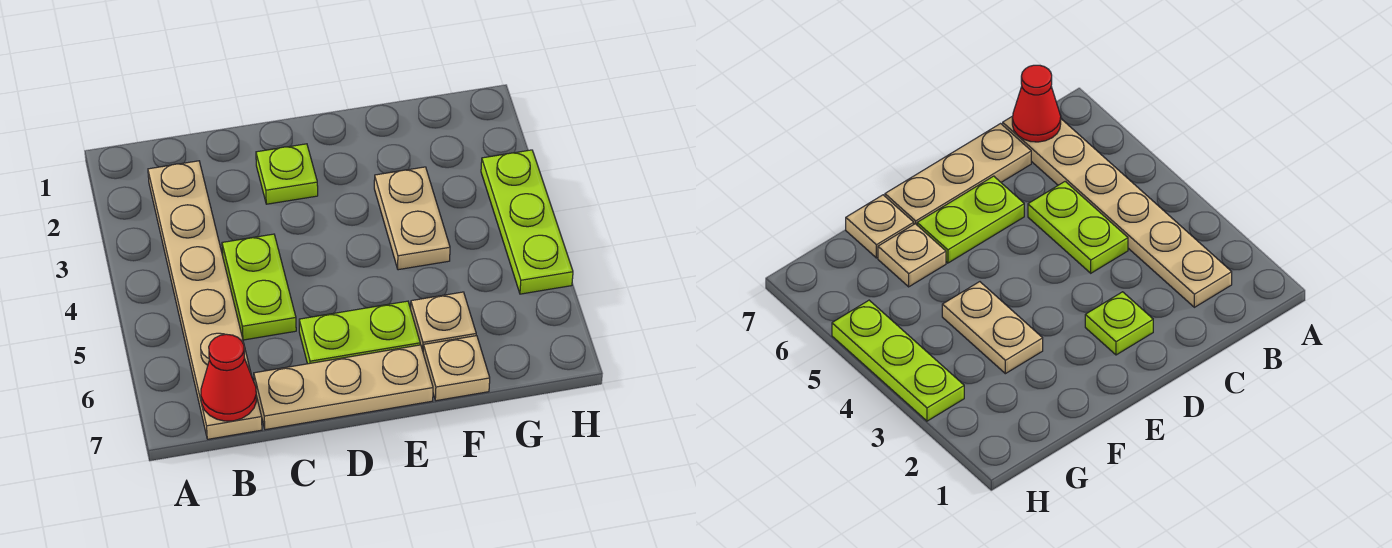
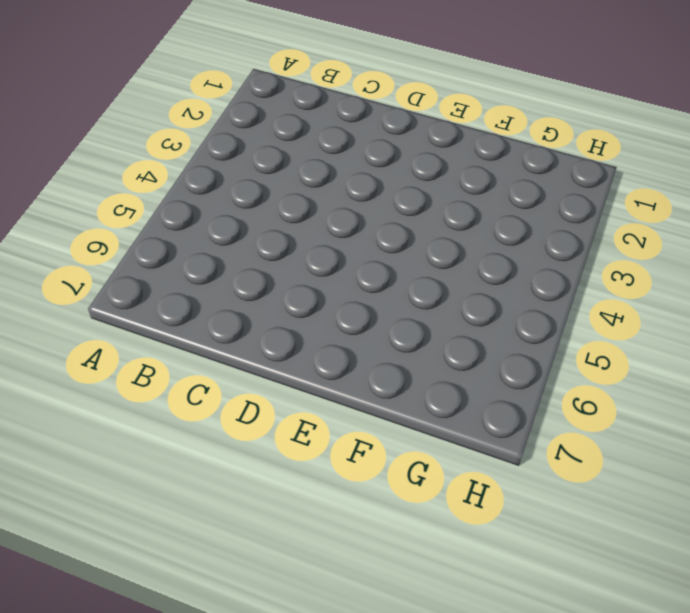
none -> tan 1x6 plate [148,161,262,439]
none -> lime 1x2 plate [222,234,296,340]

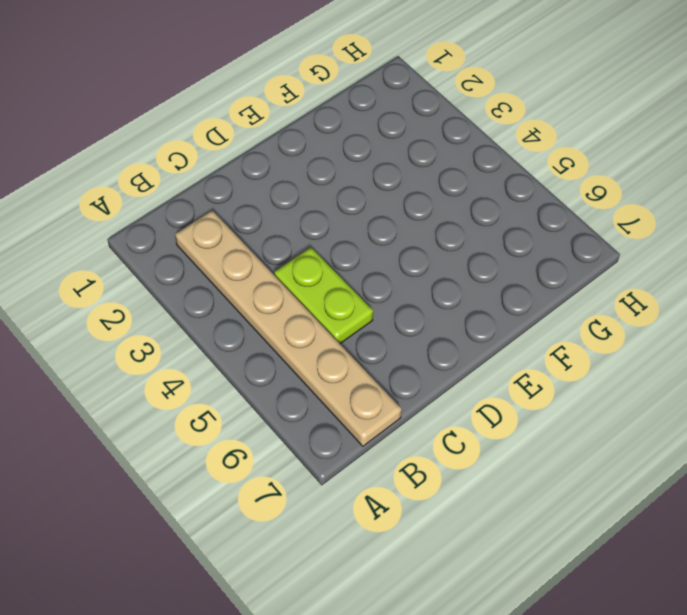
none -> tan 1x3 plate [254,345,433,430]
none -> lime 1x1 plate [256,144,318,204]

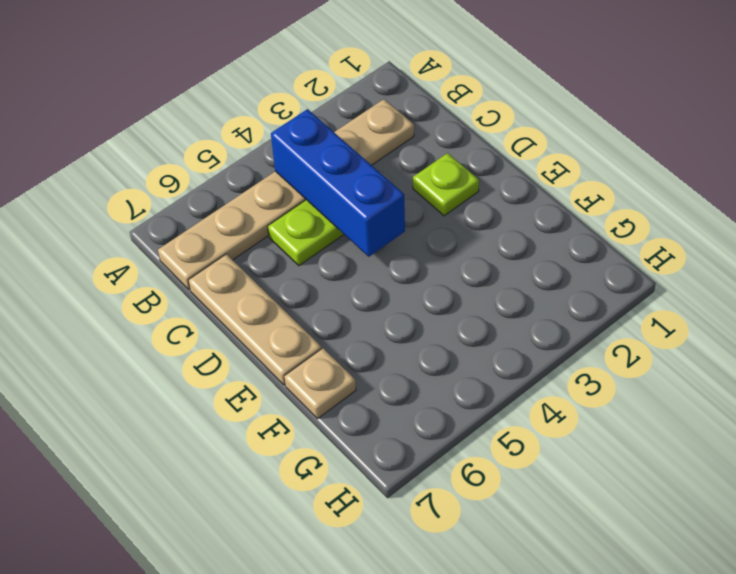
blue 1x3 brick [271,109,405,257] -> none
none -> lime 1x2 plate [299,301,420,364]
none -> tan 1x2 plate [374,167,450,270]

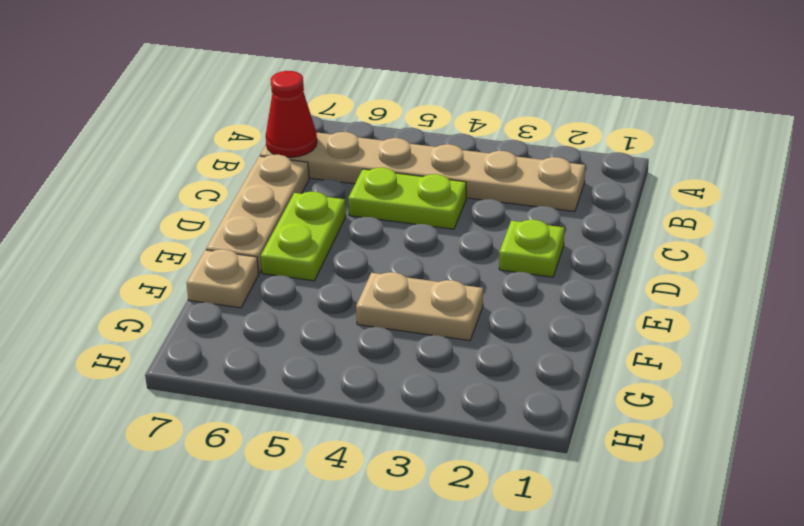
none -> tan 1x1 plate [411,292,476,350]
none -> lime 1x3 plate [481,150,573,294]

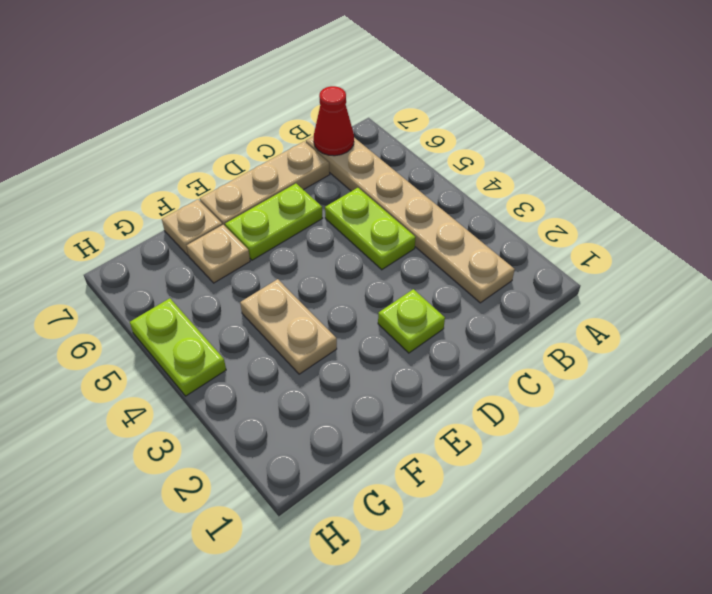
lime 1x2 plate [130,298,226,396] -> lime 1x3 plate [481,150,573,294]

